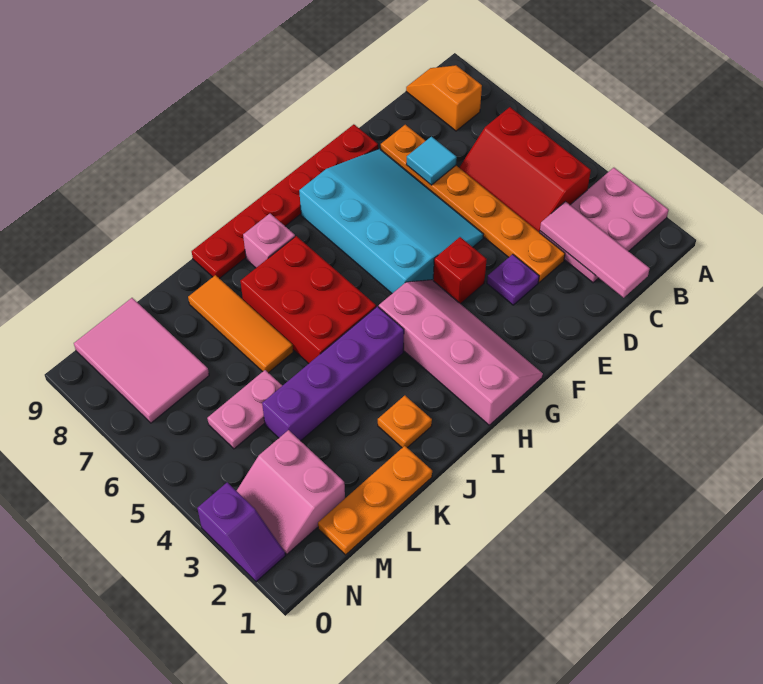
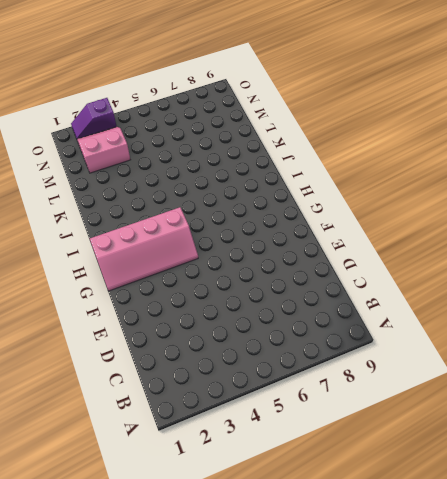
none -> pink 2x3 plate [540,168,669,283]
none -> red 2x3 slope [459,107,591,233]
none -> orange 1x2 slope [406,65,482,131]

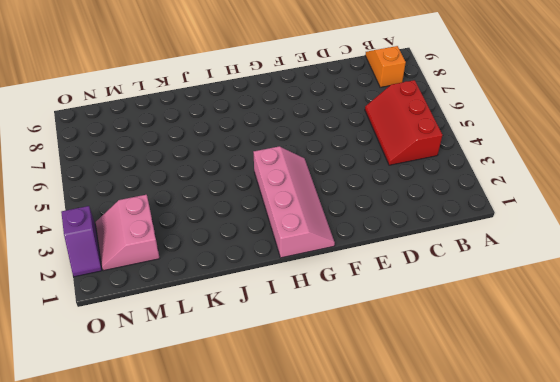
none -> pink 2x3 plate [540,168,669,283]
none -> orange 1x6 plate [381,125,565,282]
none -> purple 1x1 plate [487,254,539,305]

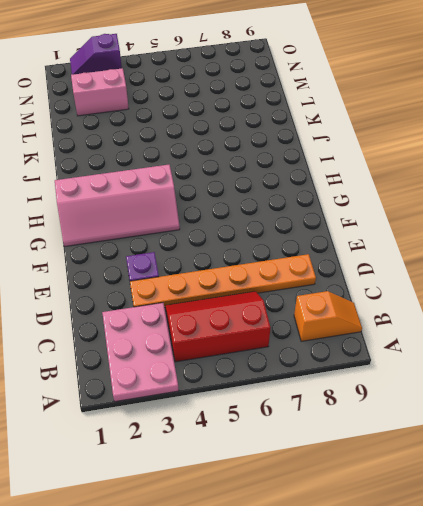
none -> cyan 3x4 slope [299,149,484,293]
none -> red 1x6 plate [192,124,378,279]
none -> red 1x1 brick [433,237,487,304]

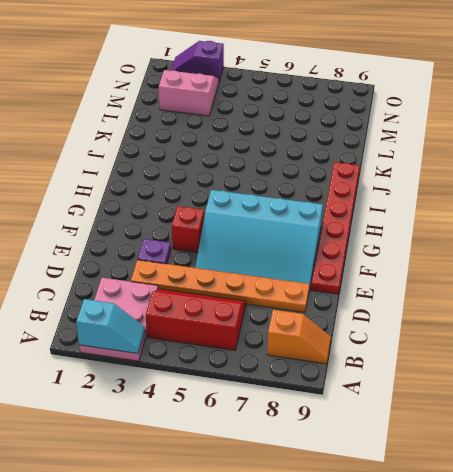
cyan 1x2 slope [76,299,145,354] -> none
none -> pink 2x4 slope [379,280,543,425]
none -> purple 1x4 brick [262,306,404,441]
none -> red 2x3 brick [240,236,376,363]

